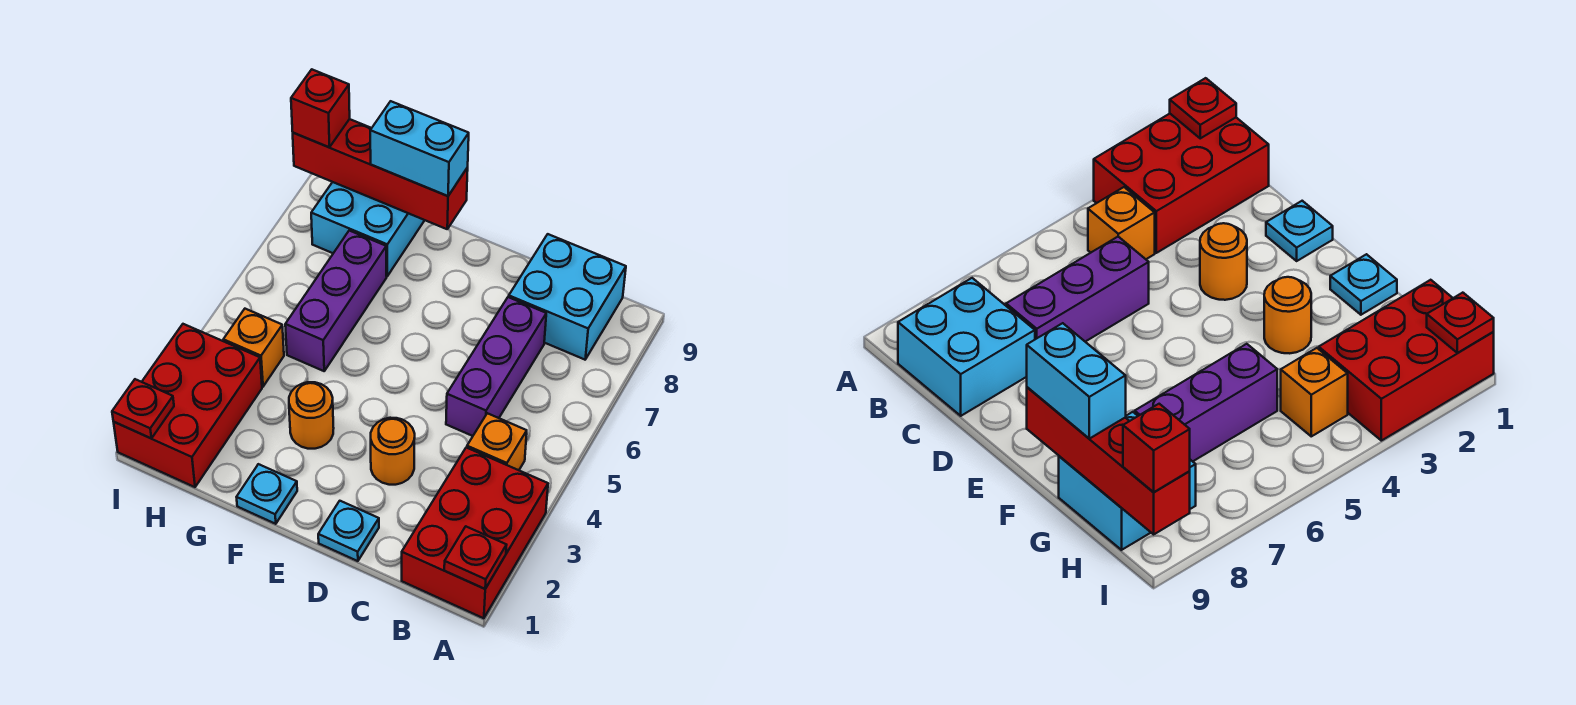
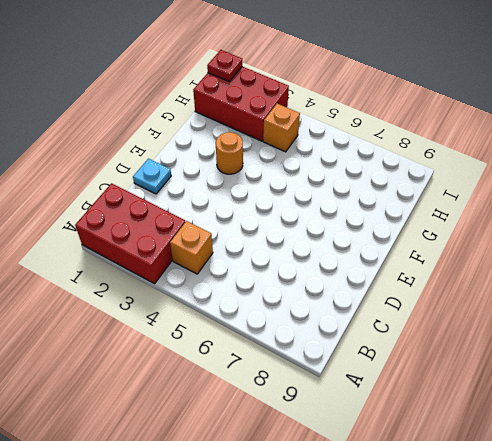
none -> cyan 2x2 brick [509,234,626,360]
none -> purple 1x3 brick [446,297,546,436]
none -> orange 1x1 round brick [371,418,415,485]

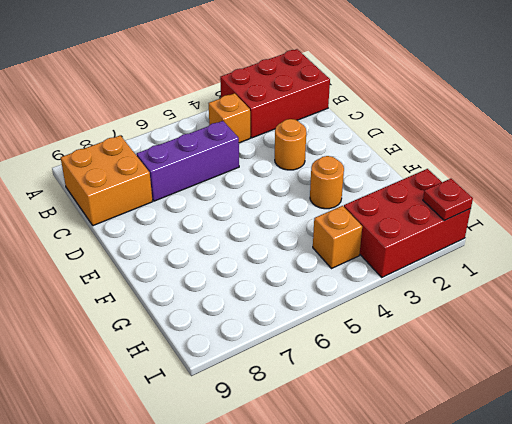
orange 2x2 brick [61,135,153,226] -> cyan 2x2 brick [509,234,626,360]
none -> cyan 1x1 plate [318,501,379,561]
none -> cyan 1x1 plate [237,464,297,524]
none -> purple 1x3 brick [285,231,387,371]

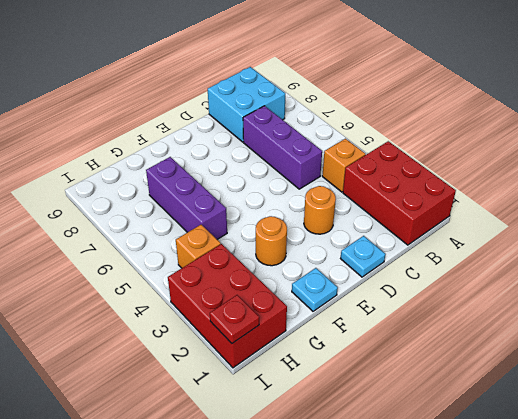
none -> cyan 2x2 brick [311,182,425,276]
none -> red 1x1 plate [444,527,506,589]
none -> red 1x4 brick [293,119,468,229]

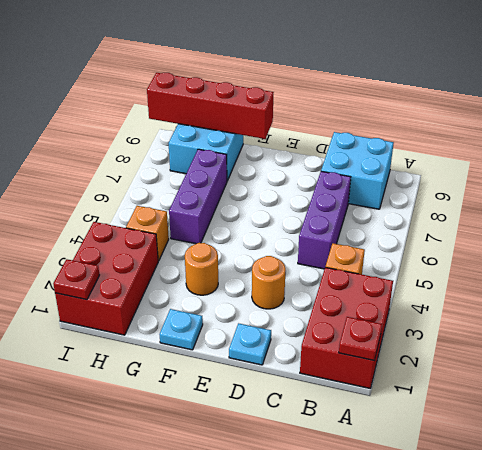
none -> cyan 1x2 brick [370,101,469,196]
none -> red 1x1 brick [291,70,350,147]

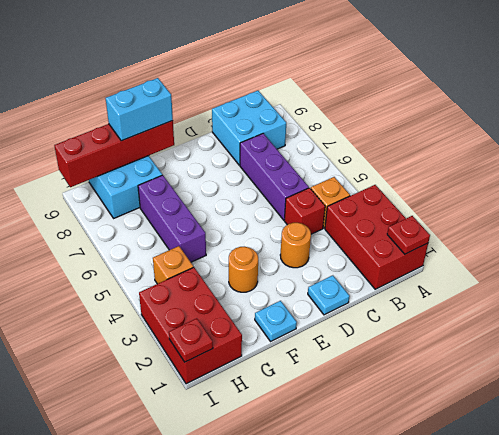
red 1x1 brick [284,188,325,234] -> red 1x1 brick moved to [291,70,350,147]

